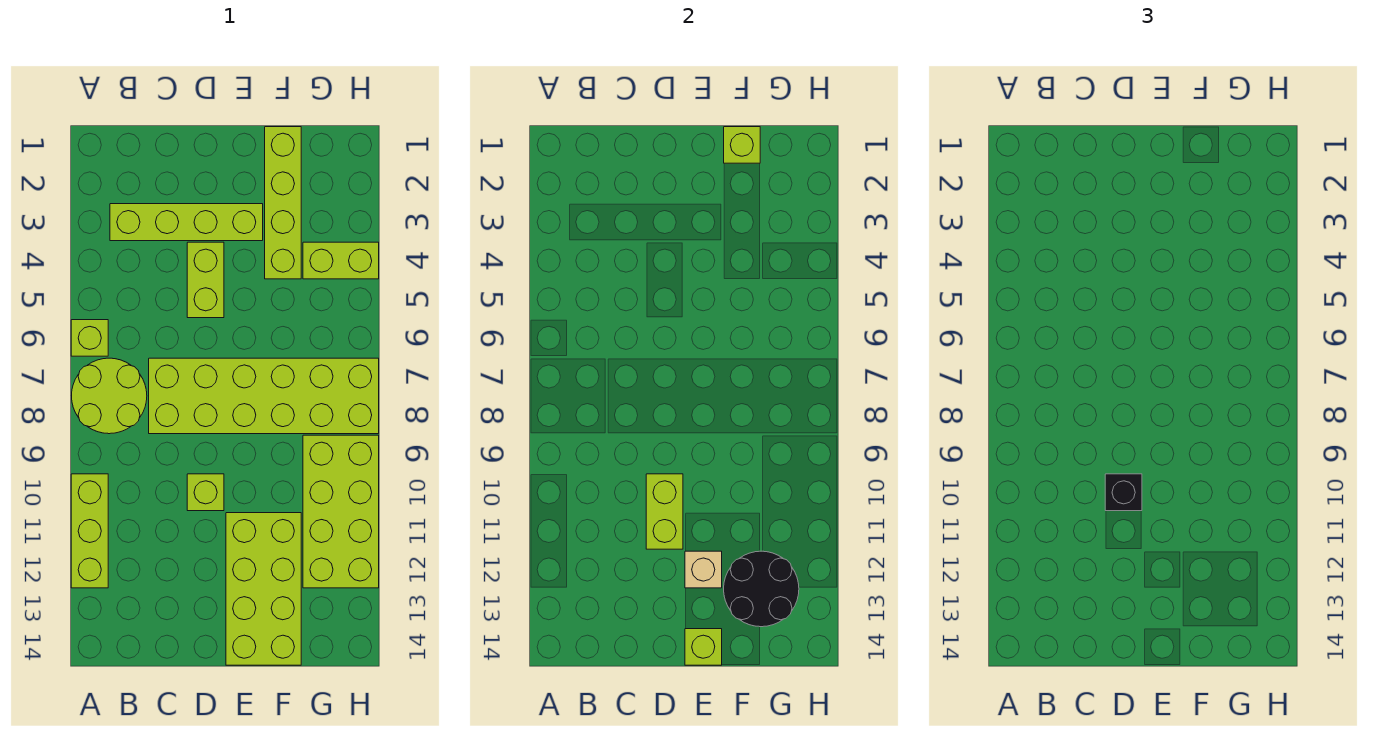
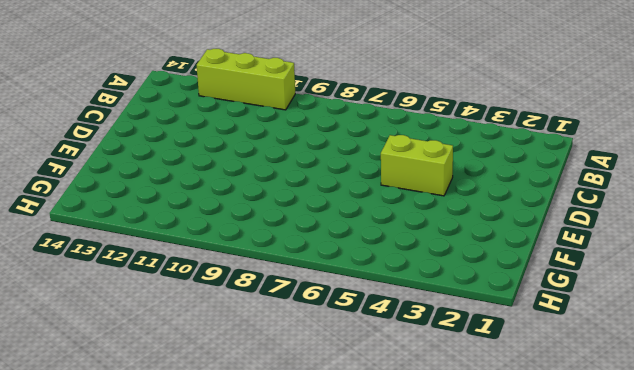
none -> lime 1x1 brick [71,320,108,356]
none -> lime 2x2 round brick [72,358,147,434]
none -> lime 1x4 brick [110,204,263,241]

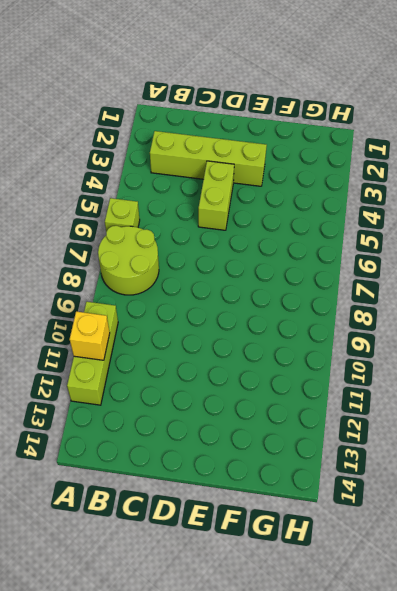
yellow 1x1 brick [70,311,110,360] -> none
none -> lime 2x6 brick [149,358,379,434]
none -> lime 1x1 brick [187,474,224,511]
none -> lime 2x4 brick [226,513,301,665]

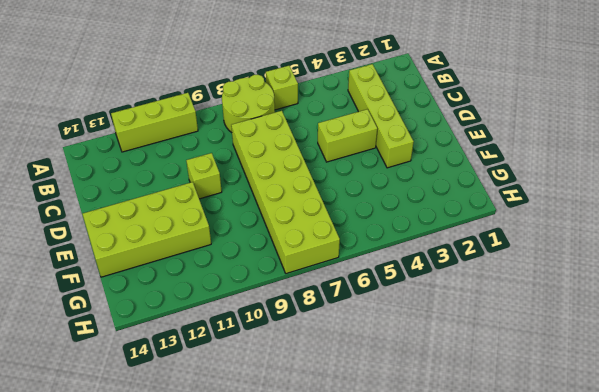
none -> lime 1x4 brick [265,127,301,279]
none -> lime 1x2 brick [303,242,379,279]
none -> lime 2x4 brick [303,435,379,588]

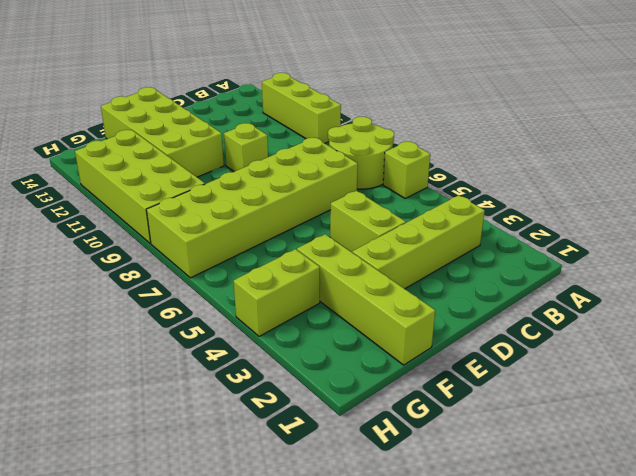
none -> lime 1x2 brick [646,474,683,549]
none -> tan 1x1 brick [685,551,722,588]
none -> lime 1x1 brick [685,629,722,665]

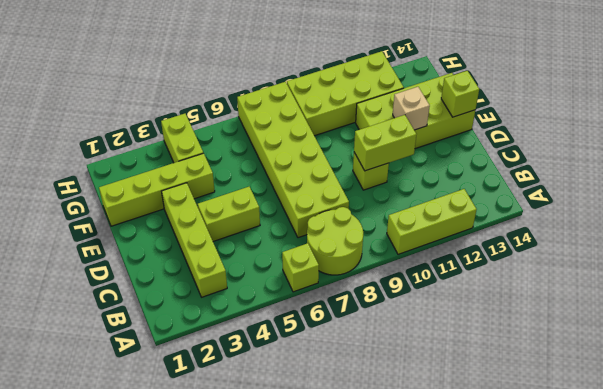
none -> lime 1x1 brick [724,127,760,163]
none -> black 2x2 round brick [724,551,799,627]
none -> black 1x1 brick [1105,474,1142,511]

